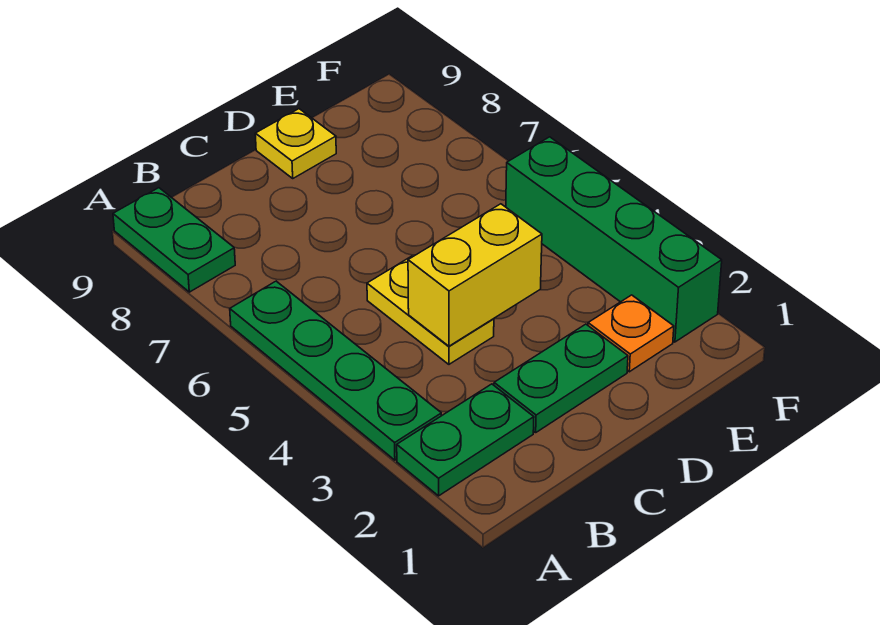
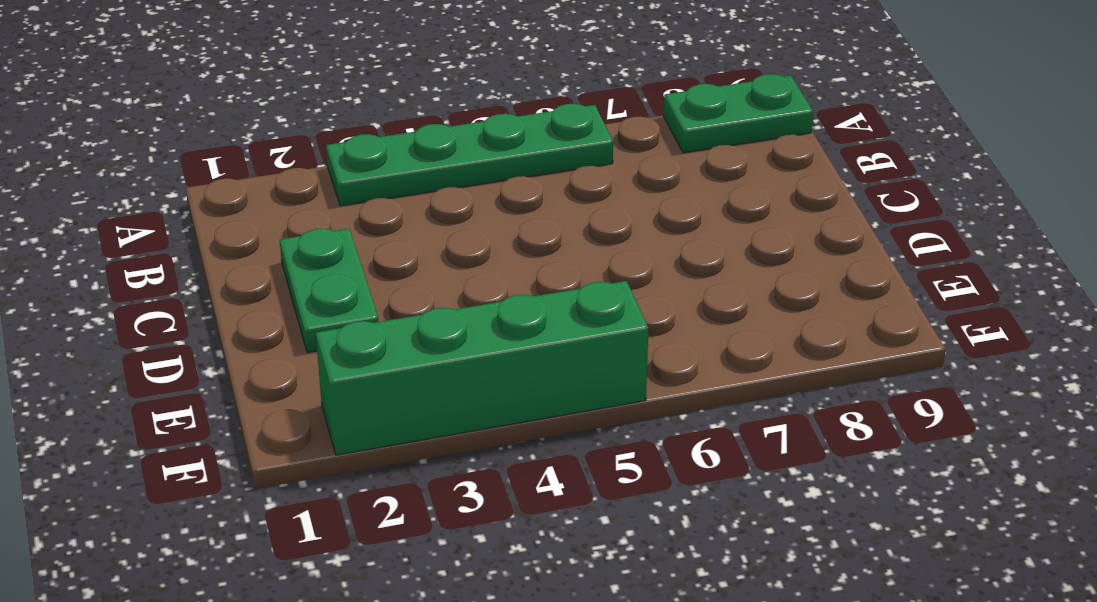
none -> green 1x2 plate [397,384,534,496]
none -> yellow 1x2 plate [367,256,494,364]

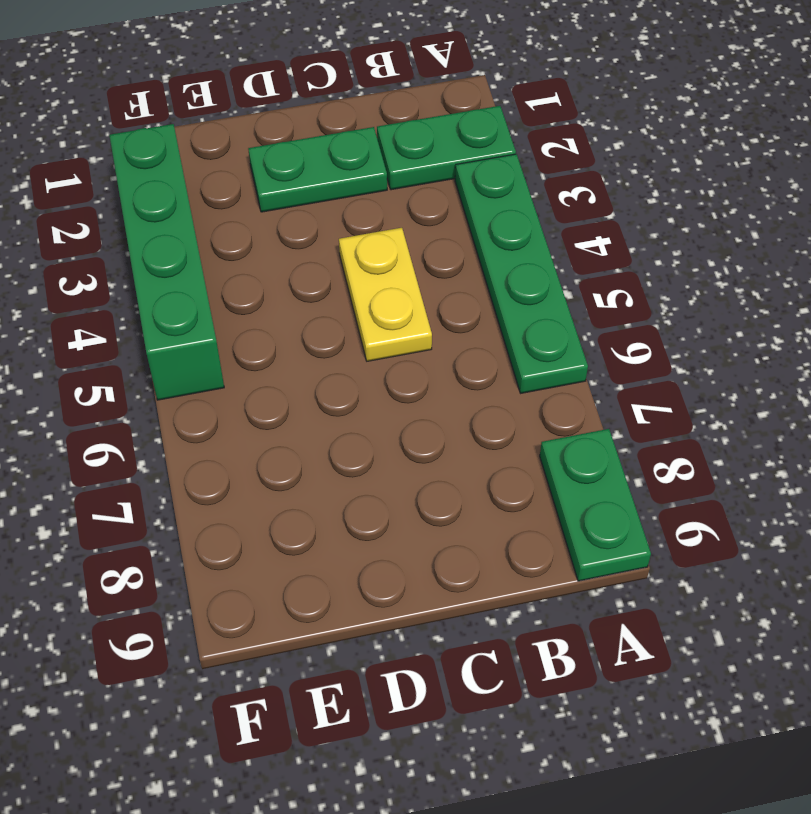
none -> yellow 1x1 plate [255,109,336,178]
none -> orange 1x1 plate [588,295,674,372]

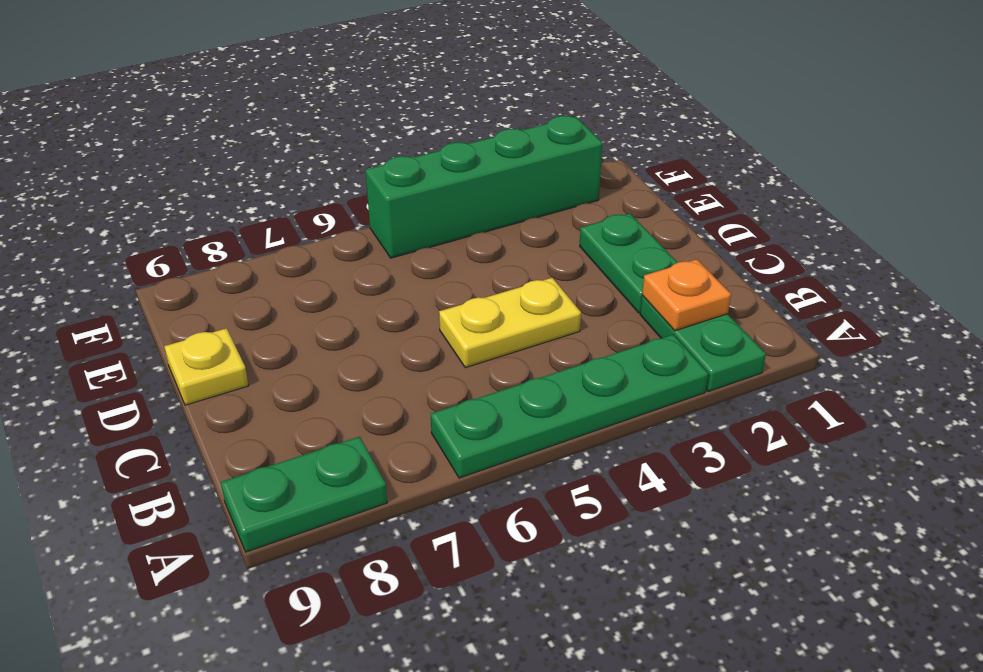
orange 1x1 plate [642,259,731,331] -> orange 1x1 plate moved to [588,295,674,372]
none -> yellow 1x2 brick [408,204,542,346]

